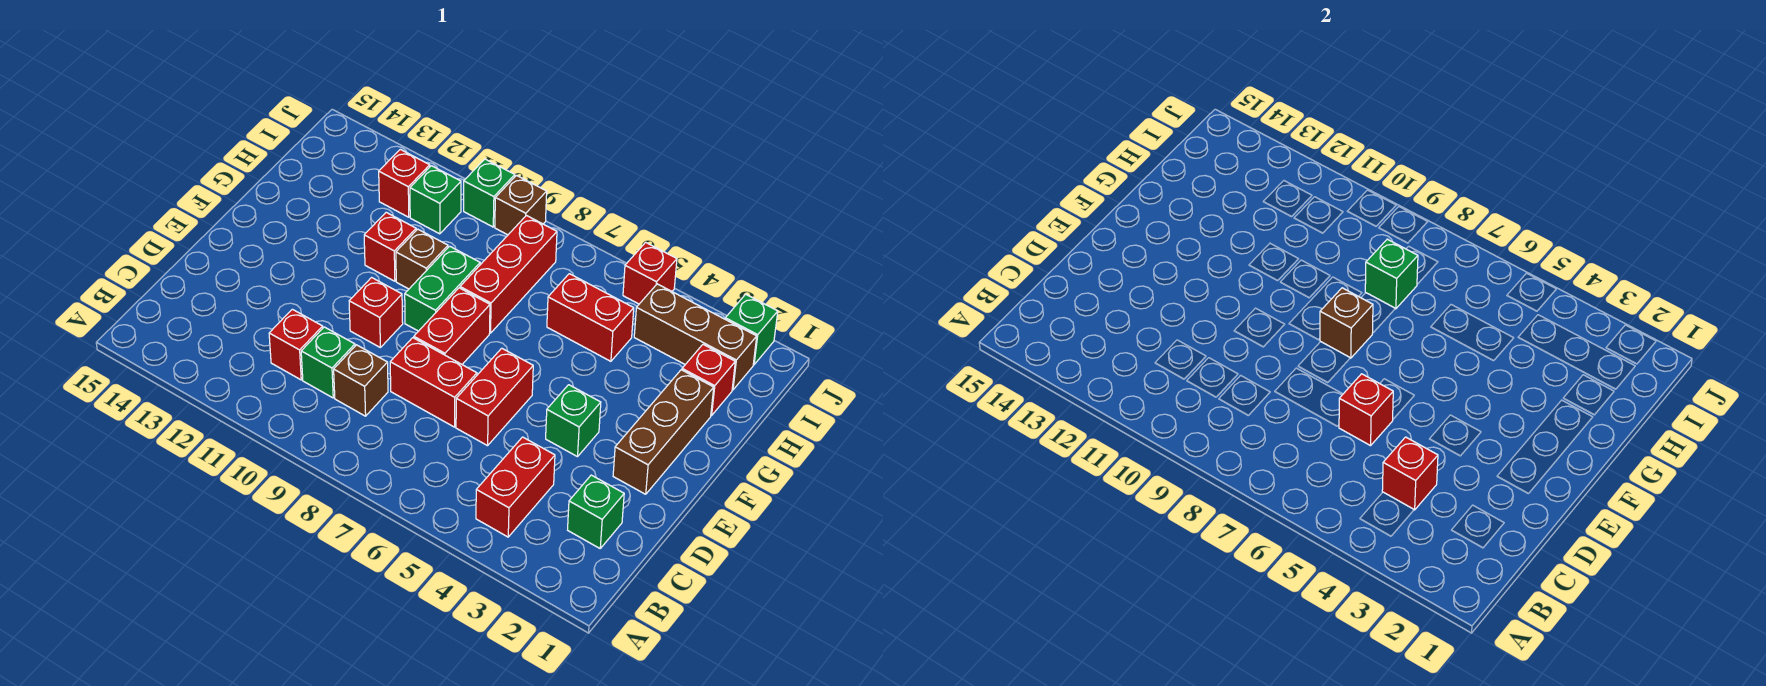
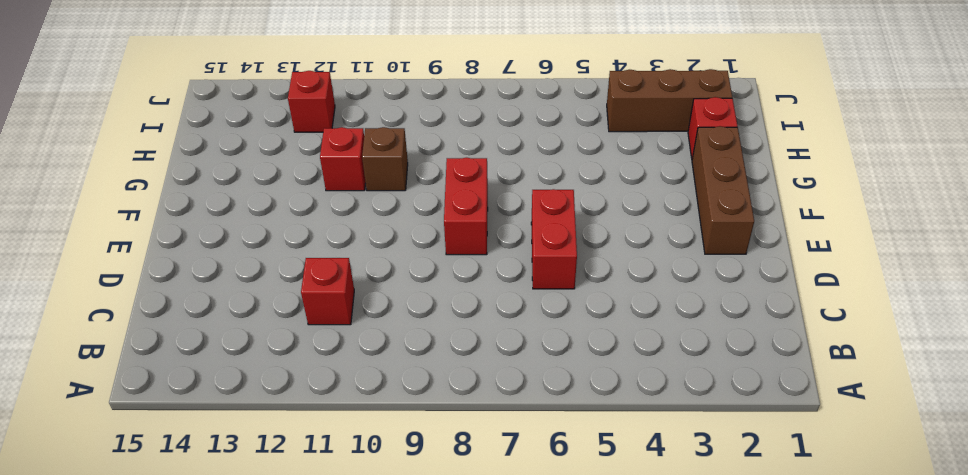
none -> red 1x2 brick [476,437,555,537]
none -> green 1x1 brick [568,475,624,548]
none -> brown 1x1 brick [334,345,388,416]

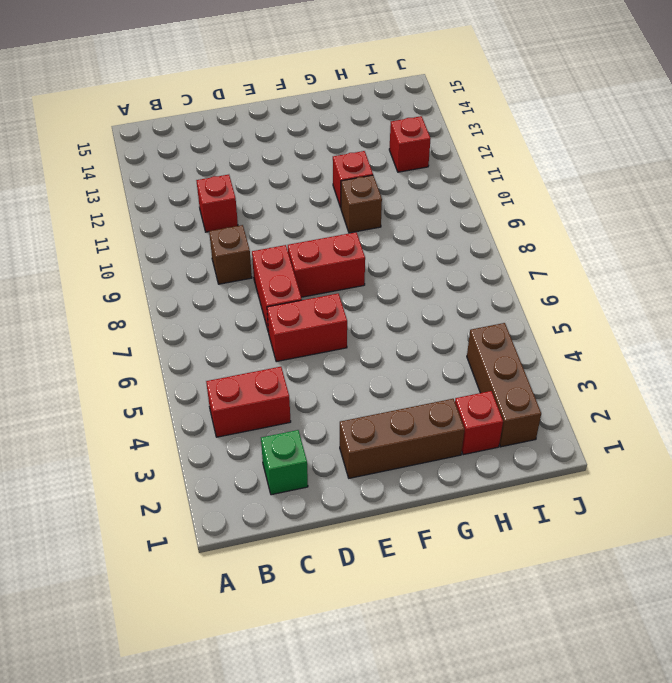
none -> green 1x1 brick [301,327,355,398]
none -> green 1x1 brick [546,385,601,457]
none -> red 1x1 brick [349,278,403,347]

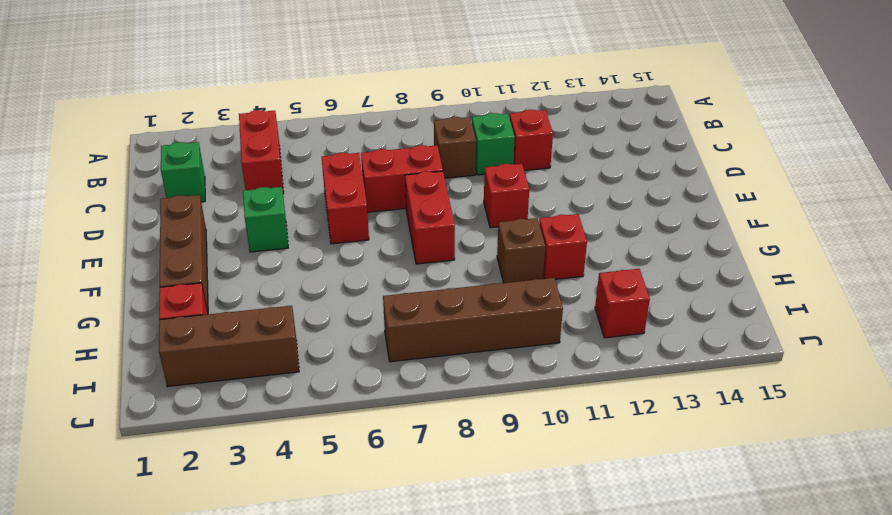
brown 1x4 brick [383,278,563,362] -> red 1x3 brick [460,216,557,333]
none -> green 1x2 brick [405,246,480,331]
none -> red 1x2 brick [547,274,634,361]
none -> green 1x1 brick [410,166,461,234]

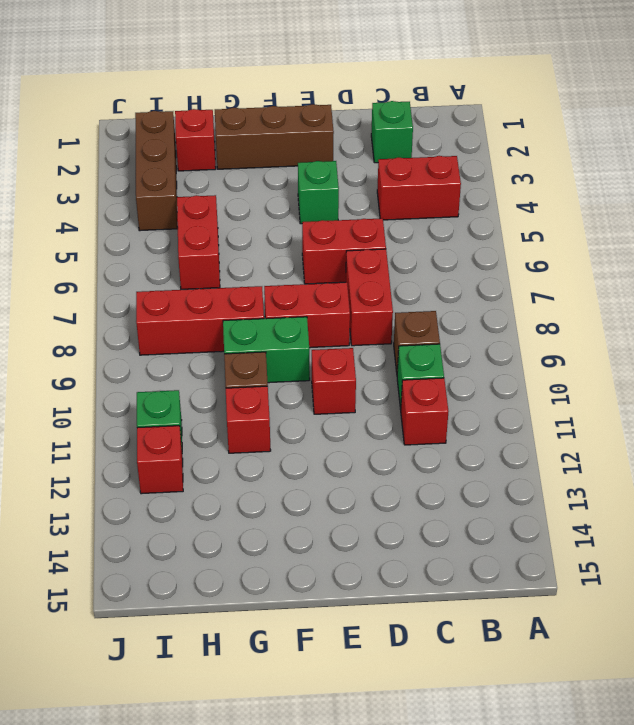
none -> green 1x1 brick [725,294,778,365]
none -> red 1x1 brick [623,242,677,304]
none -> brown 1x1 brick [495,175,547,235]

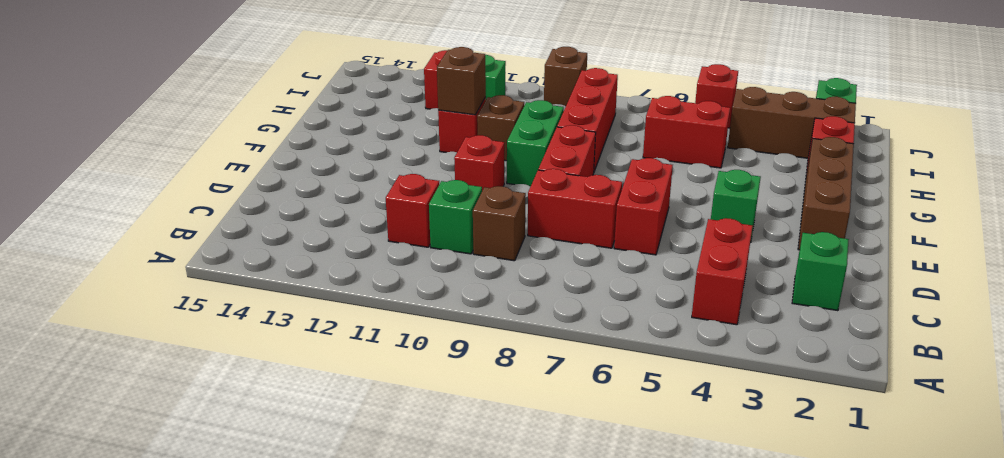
brown 1x1 brick [437,47,486,115] -> brown 1x1 brick moved to [1320,288,1373,358]
none -> green 1x1 brick [464,159,515,227]
none -> red 1x1 brick [1382,437,1438,510]
none -> red 1x1 brick [1339,374,1393,446]

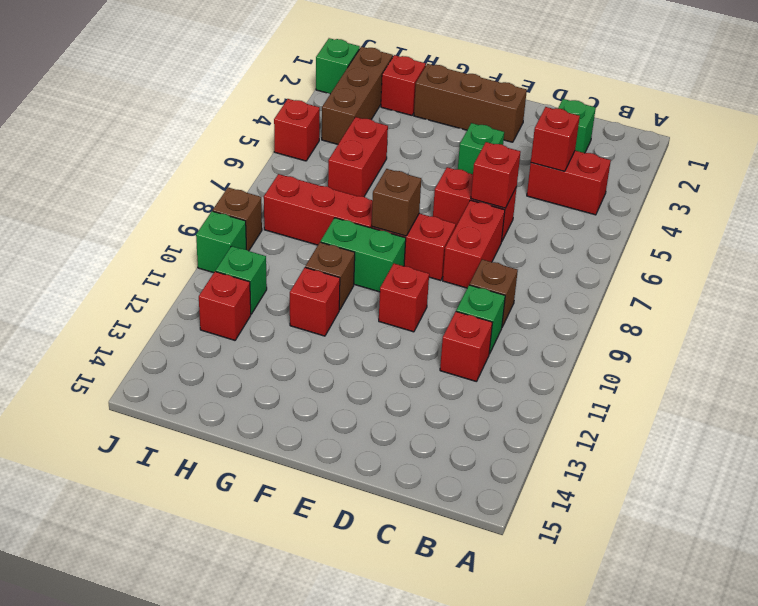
none -> green 1x1 brick [1365,239,1418,309]

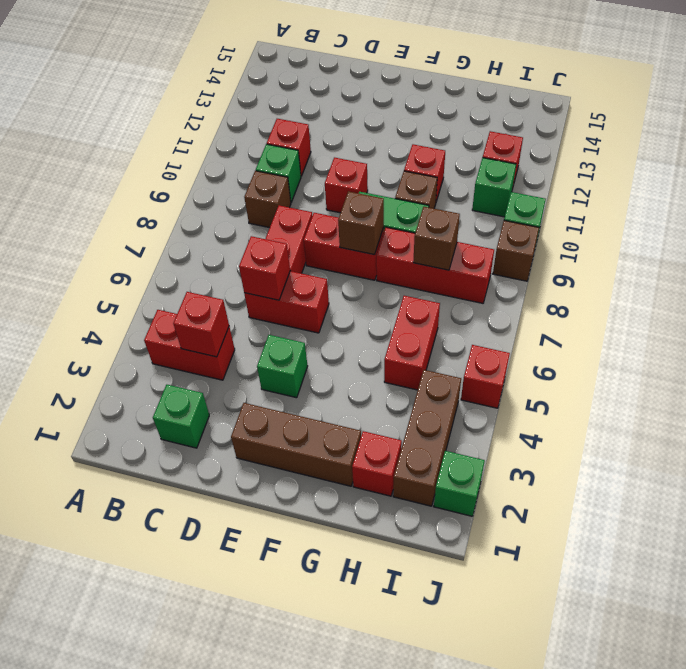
brown 1x1 brick [413,207,460,270] -> green 1x1 brick [1365,239,1418,309]

